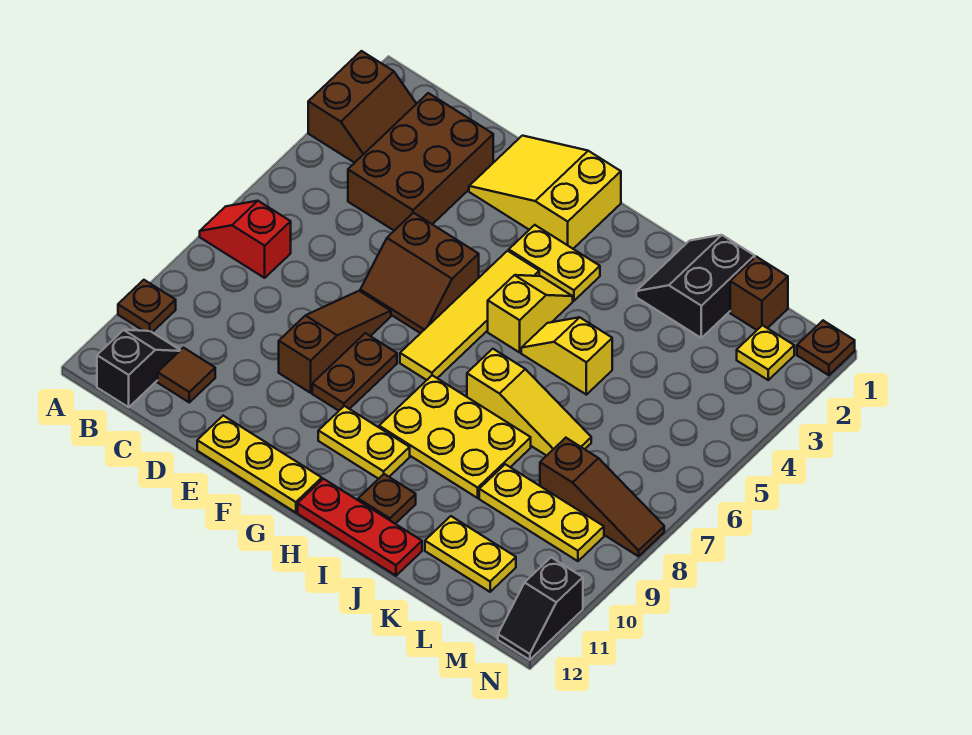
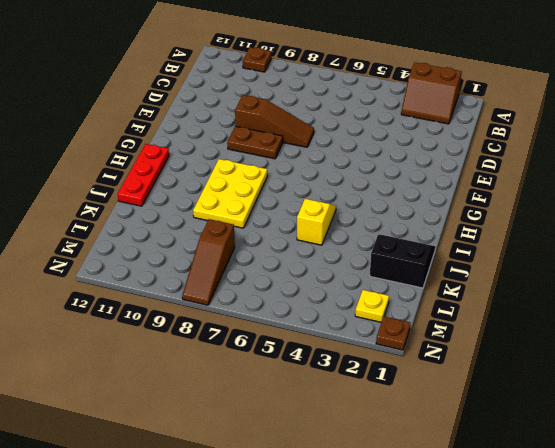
none -> red 1x2 slope [200,201,291,278]
none -> black 1x2 slope [97,330,180,407]
none -> brown 2x3 brick [348,93,493,231]

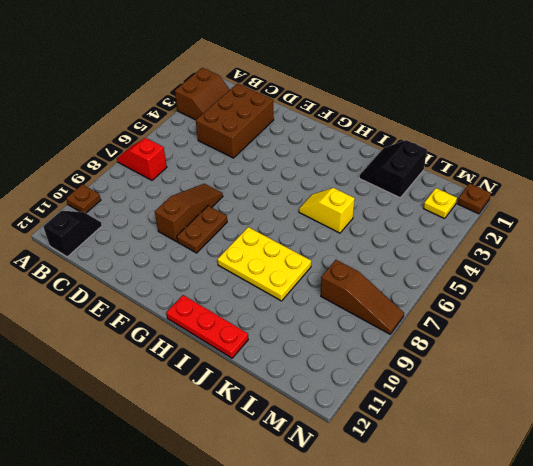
none -> brown 1x1 tile [158,348,215,402]
none -> yellow 2x3 slope [469,136,621,249]
none -> brown 2x2 slope [360,213,479,333]

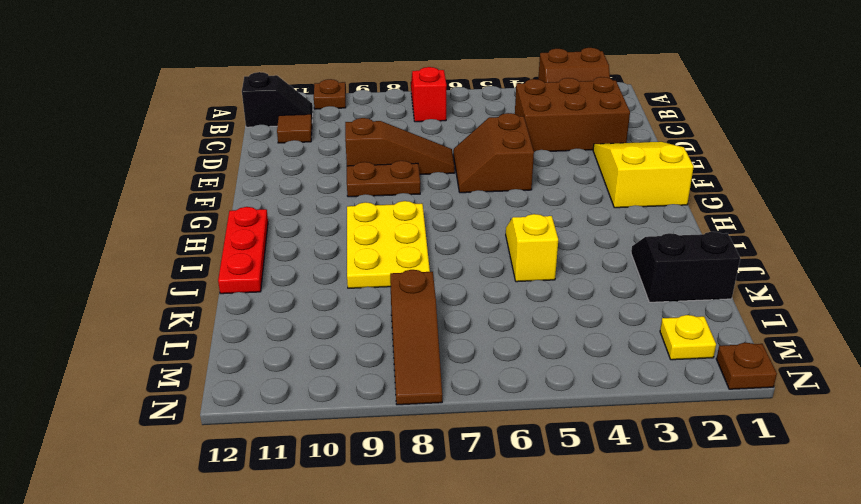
none -> yellow 1x3 plate [197,416,322,513]
none -> yellow 1x2 plate [509,225,600,301]
none -> yellow 1x4 tile [400,251,539,380]

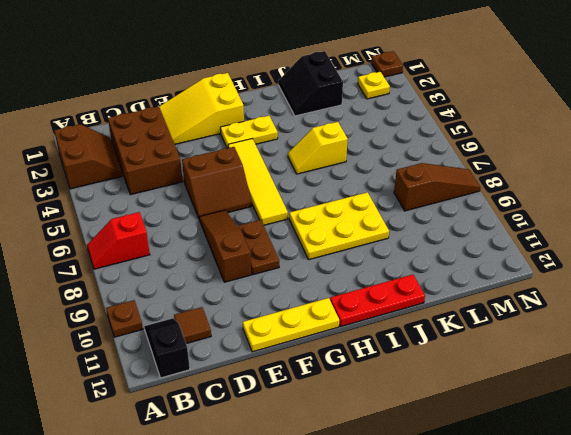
none -> yellow 1x2 plate [318,406,410,479]
none -> yellow 1x2 slope [488,275,573,352]
none -> yellow 1x3 slope [467,349,591,456]

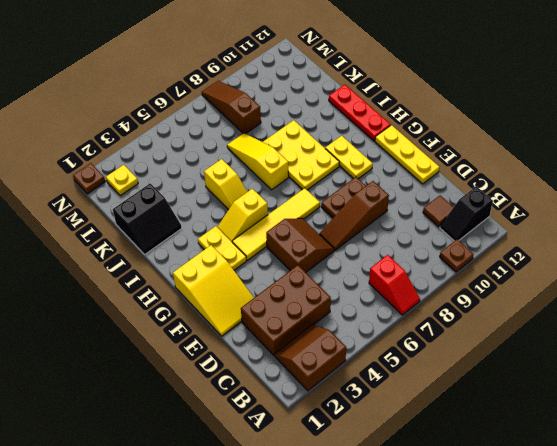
none -> brown 1x1 plate [358,474,416,524]
none -> yellow 1x3 plate [479,464,604,561]
none -> yellow 1x2 plate [425,516,516,592]

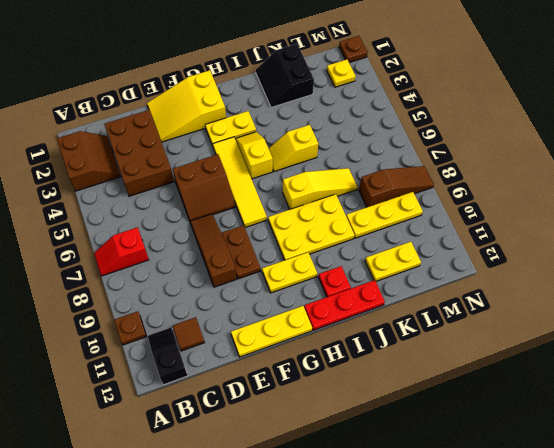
red 1x1 plate [319,266,351,297] -> brown 1x1 plate [358,474,416,524]
none -> brown 1x1 brick [730,257,788,330]
none -> black 1x2 slope [498,557,583,660]

